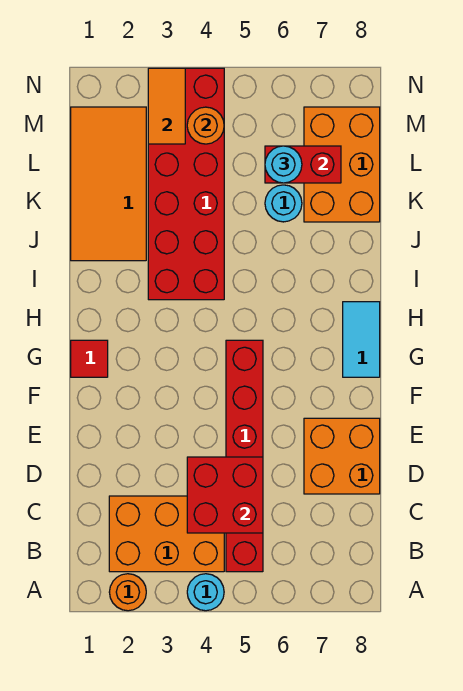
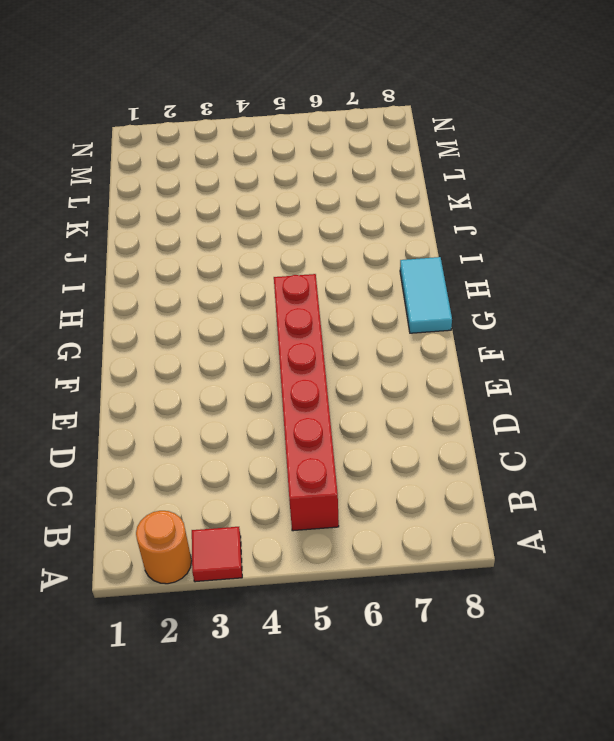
red 1x1 tile [192,527,242,582] -> red 1x1 tile moved to [71,340,108,377]
none -> cyan 1x1 round brick [187,574,224,611]
none -> orange 2x3 brick [109,496,224,572]
none -> orange 2x2 brick [304,418,380,494]

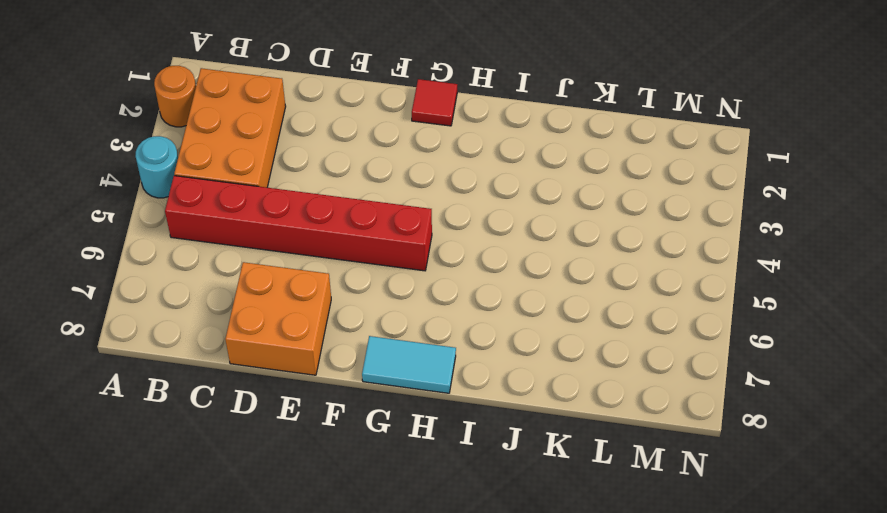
none -> red 2x6 brick [148,68,224,300]
none -> orange 2x4 tile [71,107,146,261]
none -> cyan 1x1 round brick [265,185,302,222]

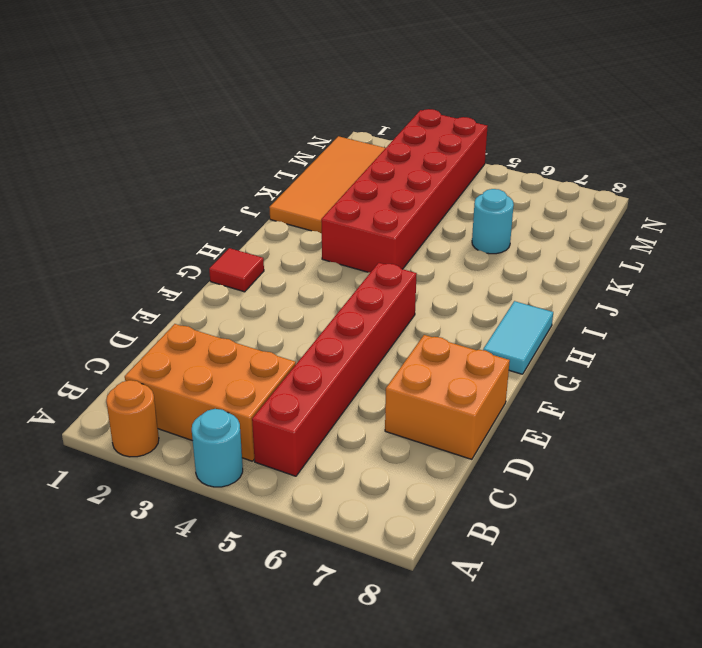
none -> orange 2x3 brick [304,107,380,222]
none -> red 2x2 brick [187,457,263,533]
none -> red 1x2 brick [265,146,341,183]

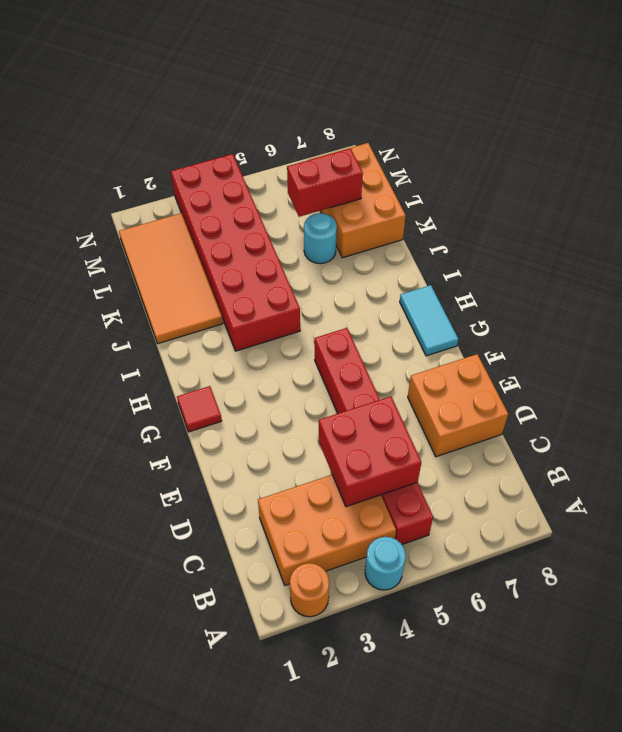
none -> orange 1x2 tile [148,68,185,144]
none -> orange 1x1 round brick [187,107,224,144]
none -> cyan 1x1 round brick [265,146,302,183]

